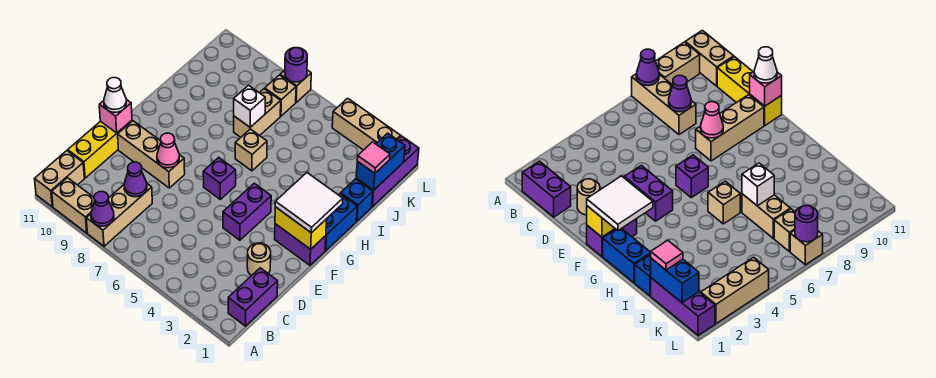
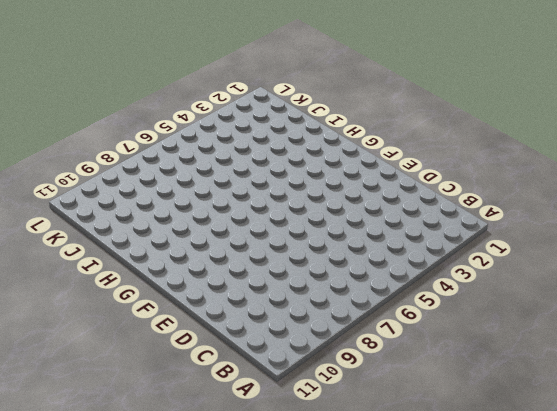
none -> tan 1x3 brick [86,184,152,246]
none -> tan 1x2 brick [52,178,94,233]
none -> tan 1x2 brick [35,151,84,207]

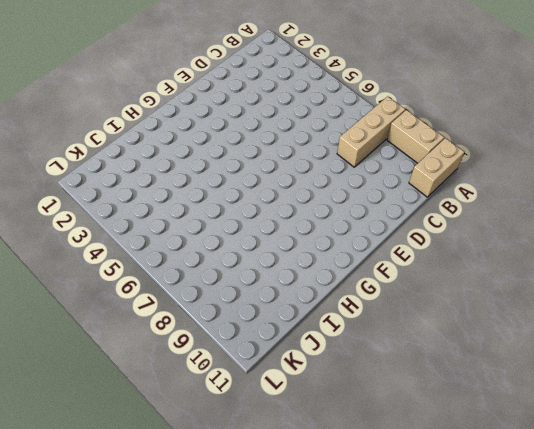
none -> purple 1x2 brick [228,268,278,326]
none -> yellow 1x3 brick [68,120,132,178]
none -> tan 1x1 round brick [247,243,271,276]

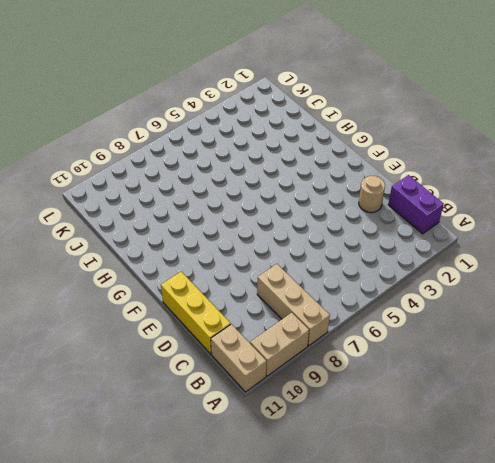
none -> purple 1x2 brick [223,183,271,240]
none -> tan 1x3 brick [118,121,185,188]
none -> purple 1x2 brick [275,224,326,265]

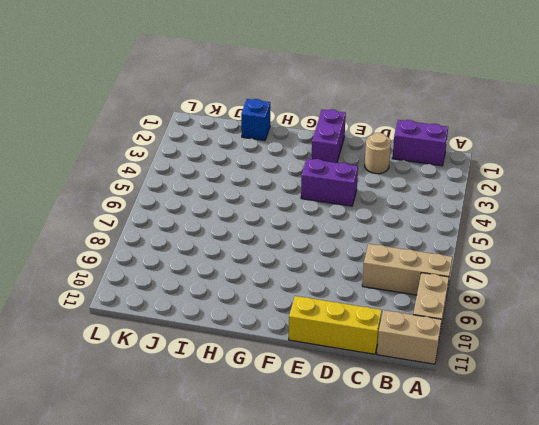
none -> tan 1x3 brick [118,121,185,188]
none -> purple 1x1 brick [203,157,236,199]
none -> blue 1x2 brick [325,194,357,251]

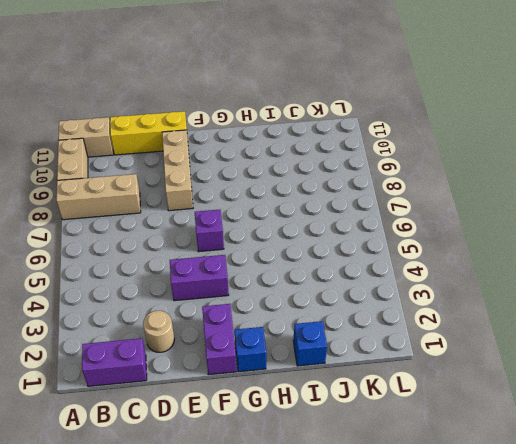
blue 1x1 brick [235,327,266,372] -> blue 1x2 brick [325,194,357,251]
none -> tan 1x1 brick [235,129,267,171]
none -> tan 1x2 brick [234,89,281,137]
none -> purple 1x3 brick [356,136,419,207]

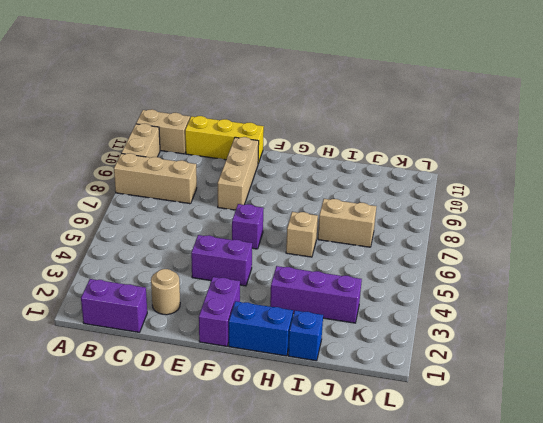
purple 1x3 brick [270,266,362,323] -> purple 1x3 brick moved to [356,136,419,207]
none -> tan 1x1 brick [265,75,296,116]
none -> tan 1x3 brick [332,98,401,150]
none -> tan 1x1 brick [280,70,311,102]

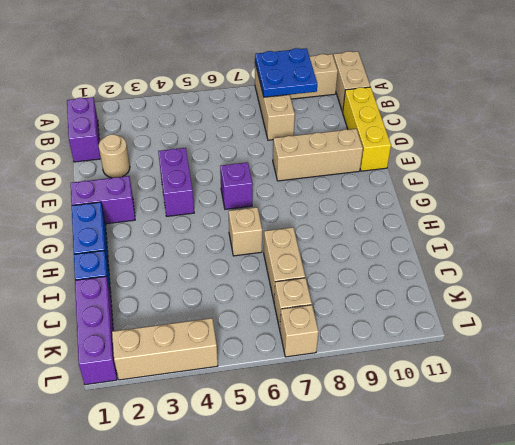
blue 2x2 plate [255,48,317,97] -> purple 1x1 cone [91,191,114,226]
none -> purple 1x1 cone [124,162,147,197]
none -> pink 1x1 cone [157,133,179,168]
none -> pink 1x1 brick [99,99,132,133]

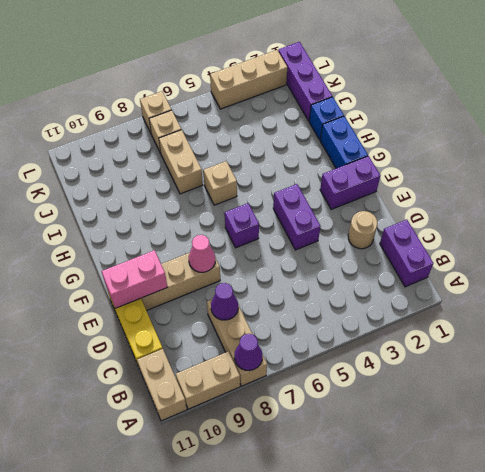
pink 1x2 brick [101,250,167,308] -> pink 1x1 brick [99,99,132,133]
none -> yellow 1x2 brick [275,207,327,249]
none -> white 1x1 brick [234,85,265,127]
none -> blue 1x2 brick [356,133,405,190]

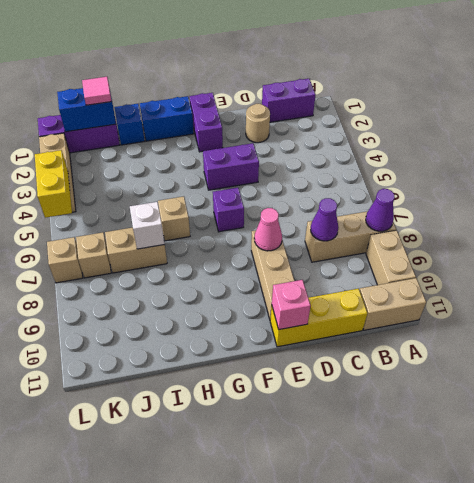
yellow 1x2 brick [35,150,72,218] -> yellow 1x2 brick moved to [275,207,327,249]
none -> purple 1x1 round brick [285,48,307,82]
none -> white 1x1 cone [104,78,126,112]
none -> white 2x2 tile [275,173,343,233]

